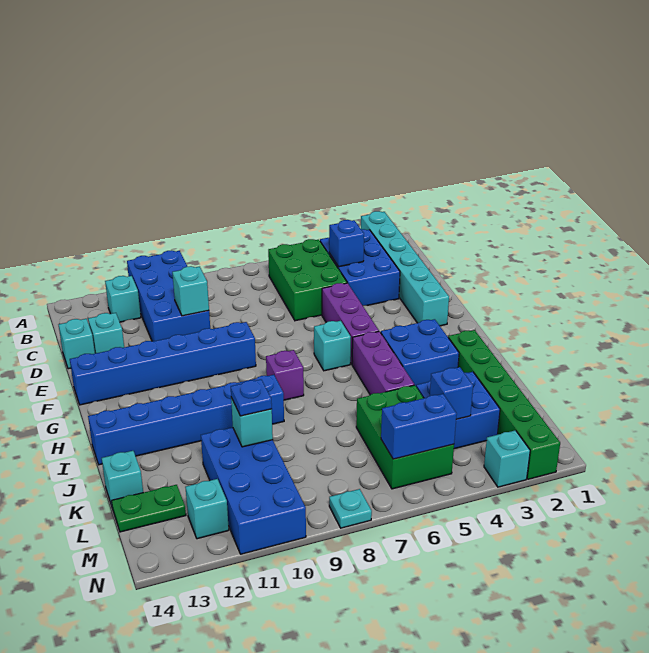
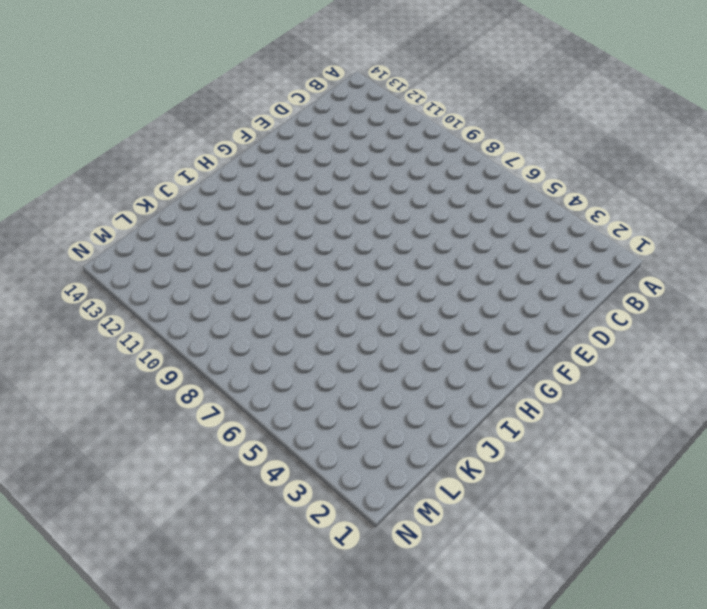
none -> cyan 1x6 brick [361,211,449,326]
none -> blue 2x4 brick [127,250,210,341]
none -> blue 2x3 brick [320,229,400,306]

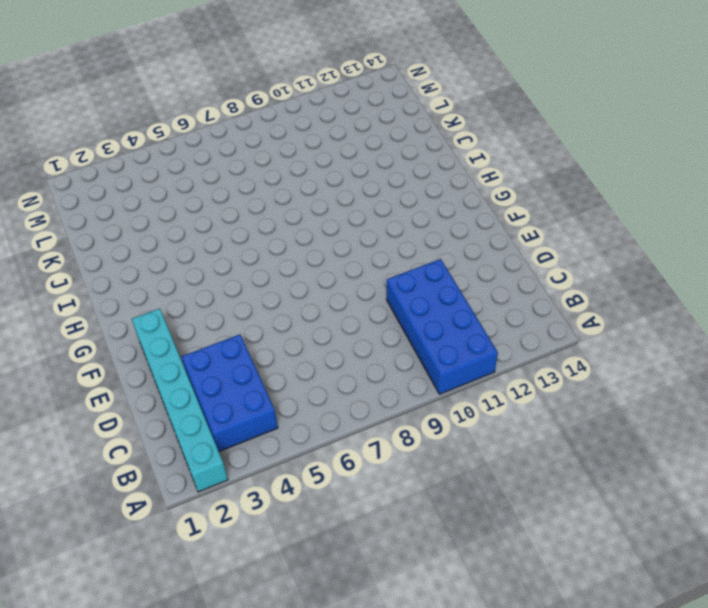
none -> green 2x3 brick [268,239,347,321]
none -> cyan 1x1 brick [105,276,141,322]
none -> cyan 1x1 brick [88,313,124,353]

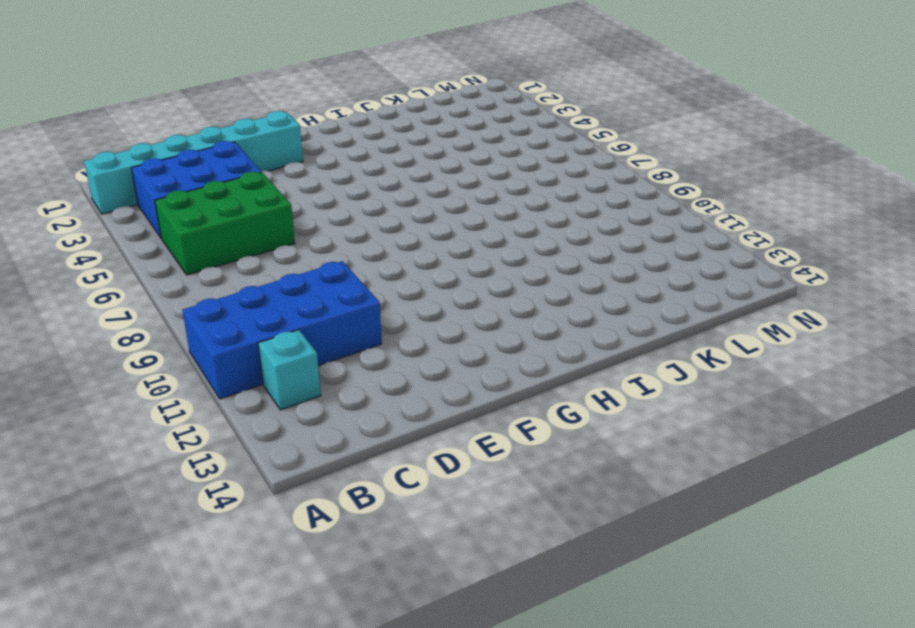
none -> cyan 1x1 brick [88,313,124,353]
none -> cyan 1x1 brick [59,319,95,369]
none -> purple 1x3 brick [322,283,379,364]

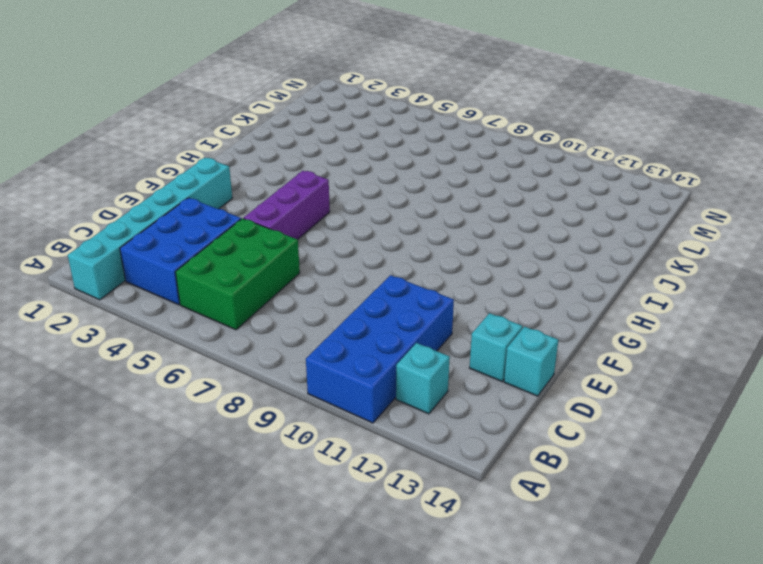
none -> blue 1x6 brick [70,322,256,405]
none -> cyan 1x1 brick [314,321,351,371]
none -> blue 2x2 brick [381,319,459,386]

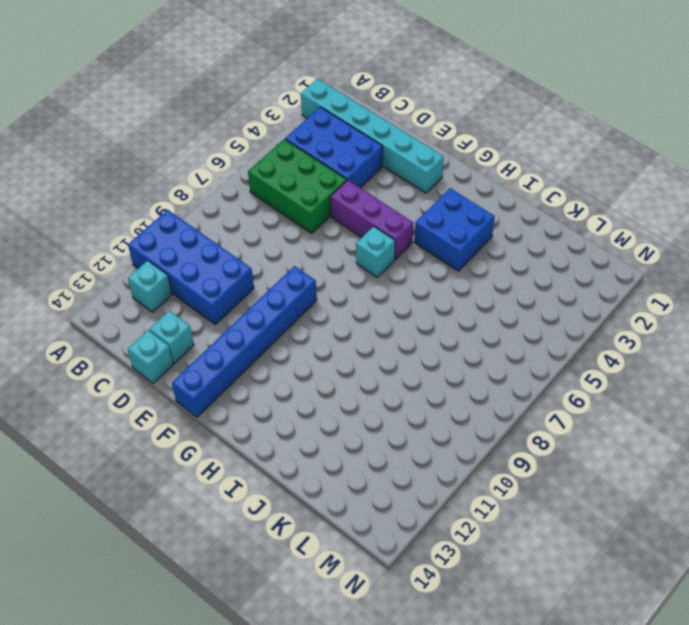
none -> purple 1x3 brick [352,331,414,395]
none -> purple 1x1 brick [266,350,304,400]
none -> green 1x6 brick [448,330,560,479]

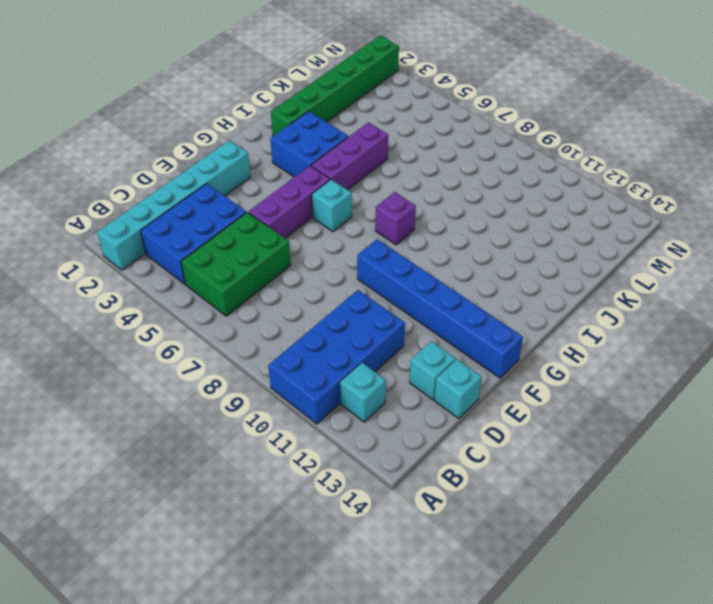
none -> blue 1x6 brick [88,375,284,465]
none -> blue 2x2 brick [416,372,500,449]
none -> green 2x3 brick [356,385,454,489]

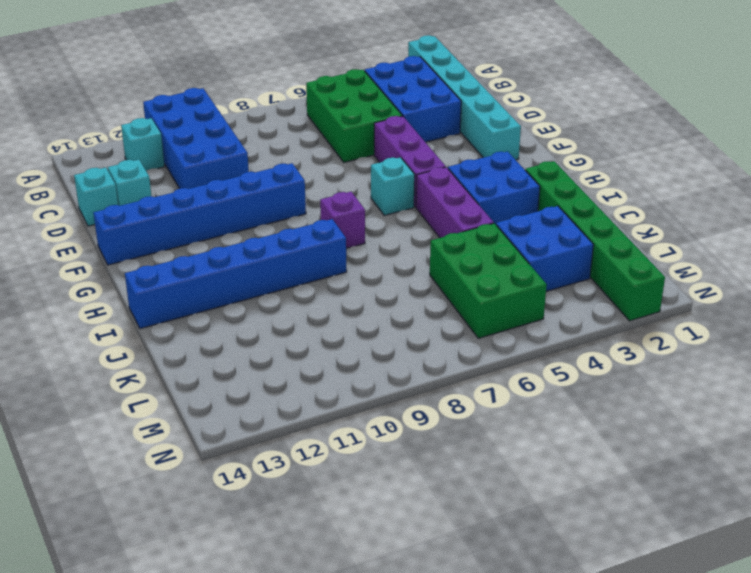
none -> blue 2x4 brick [201,427,306,554]
none -> cyan 1x1 brick [102,451,143,506]
none -> green 1x2 plate [112,485,186,532]

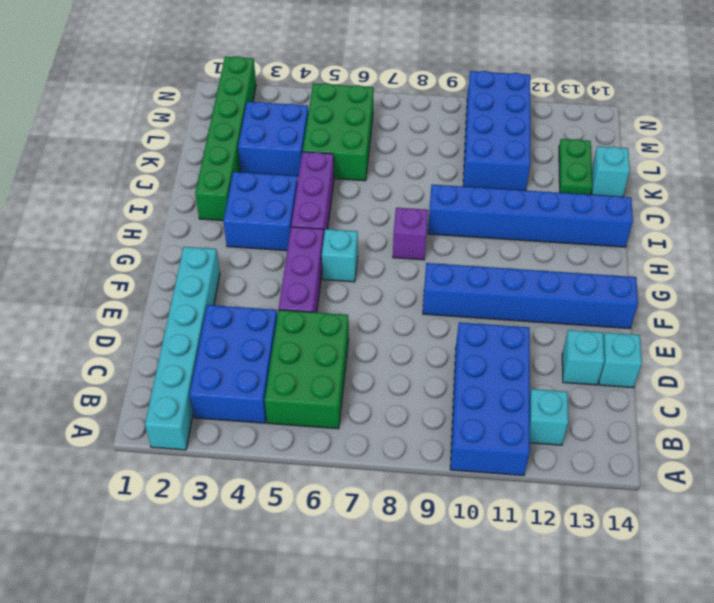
green 1x2 plate [559,139,592,195] -> green 1x2 plate turned to [112,485,186,532]
none -> cyan 1x1 brick [185,479,229,539]
none -> cyan 1x1 brick [484,430,530,487]
none -> cyan 1x1 plate [329,489,372,528]

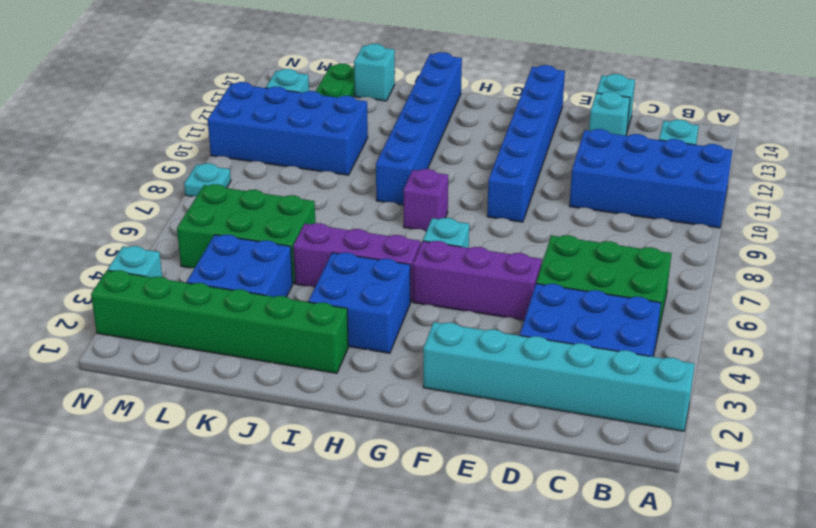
none -> blue 1x1 brick [329,220,364,267]
none -> cyan 1x1 brick [172,266,209,316]
none -> cyan 1x1 brick [231,397,273,447]

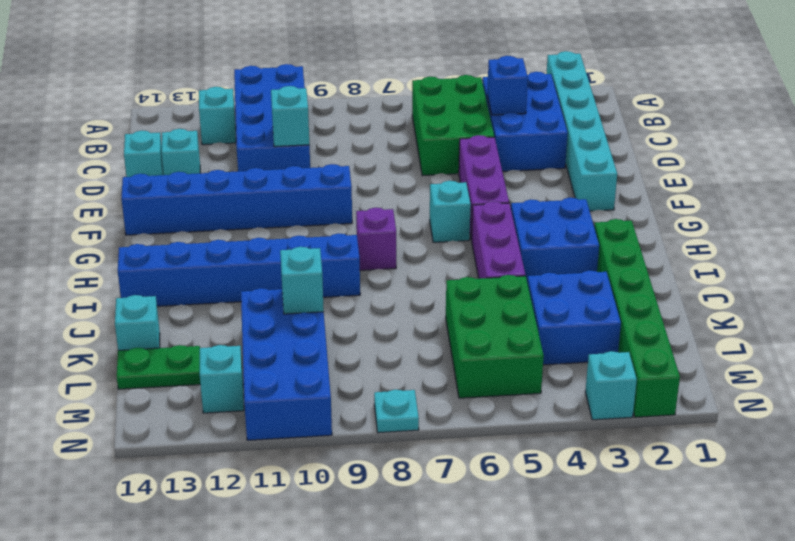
none -> blue 1x1 brick [430,367,473,419]
none -> blue 1x2 brick [381,394,457,459]
none -> blue 1x1 plate [231,379,272,416]

